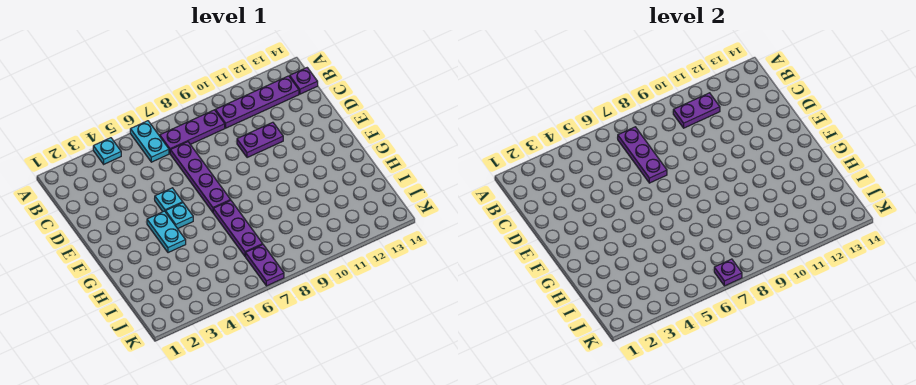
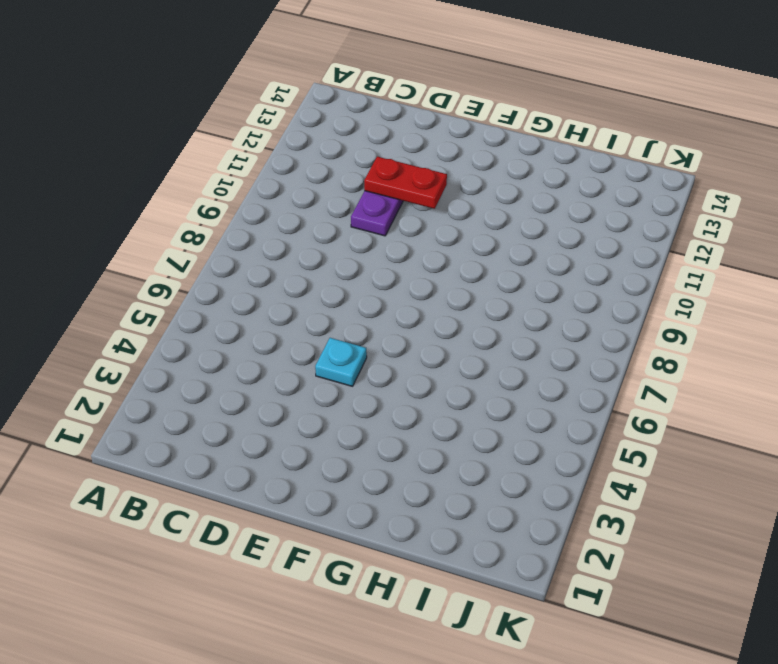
red 1x2 plate [364,157,447,209] -> none
none -> cyan 1x1 plate [93,138,121,164]
none -> cyan 1x2 plate [130,121,169,162]
none -> purple 1x3 plate [160,110,225,153]

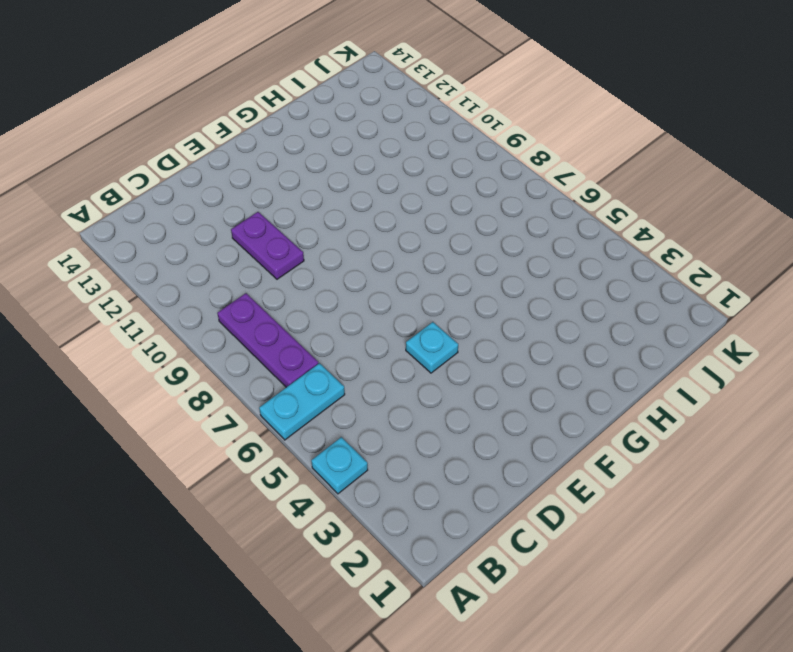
none -> purple 1x4 plate [215,76,299,128]
none -> purple 1x1 plate [290,68,318,94]
none -> purple 1x4 plate [170,142,230,212]

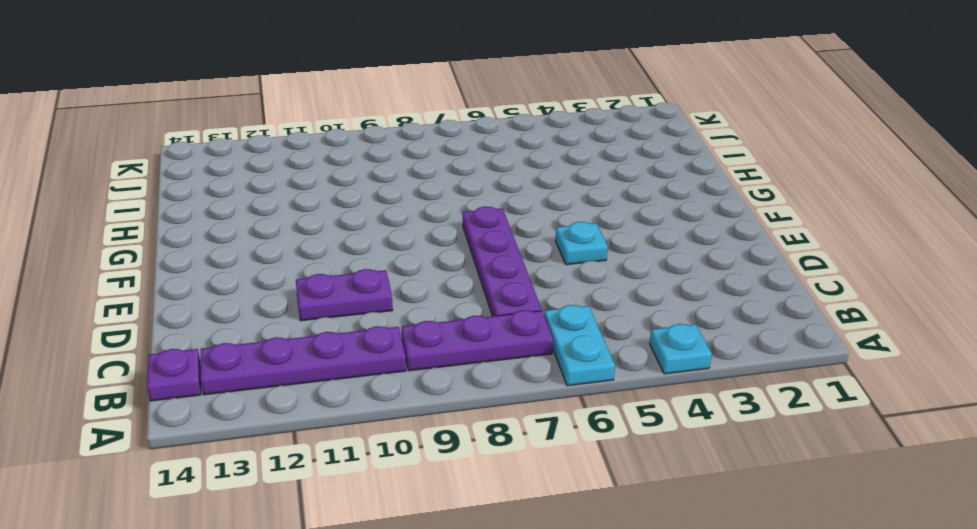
none -> cyan 1x2 plate [147,211,186,253]
none -> cyan 1x1 plate [166,203,193,229]
none -> purple 1x3 plate [213,200,263,257]

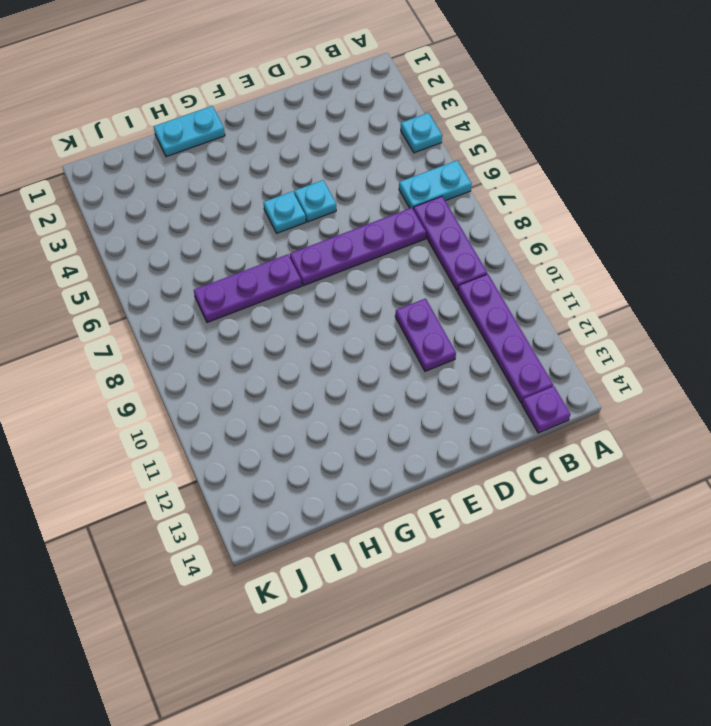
cyan 1x2 plate [154,106,225,157] -> cyan 1x2 plate moved to [147,211,186,253]
none -> purple 1x2 plate [246,245,284,286]
none -> purple 1x3 plate [618,127,667,183]
none -> purple 1x2 plate [673,93,720,128]

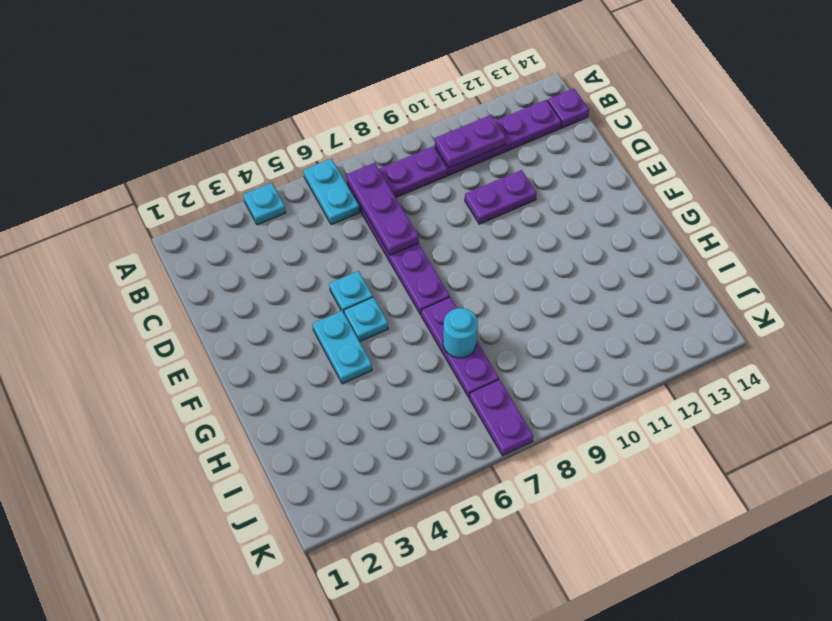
cyan 1x1 round brick [443,308,478,358] -> none
none -> purple 1x1 plate [714,259,742,286]

